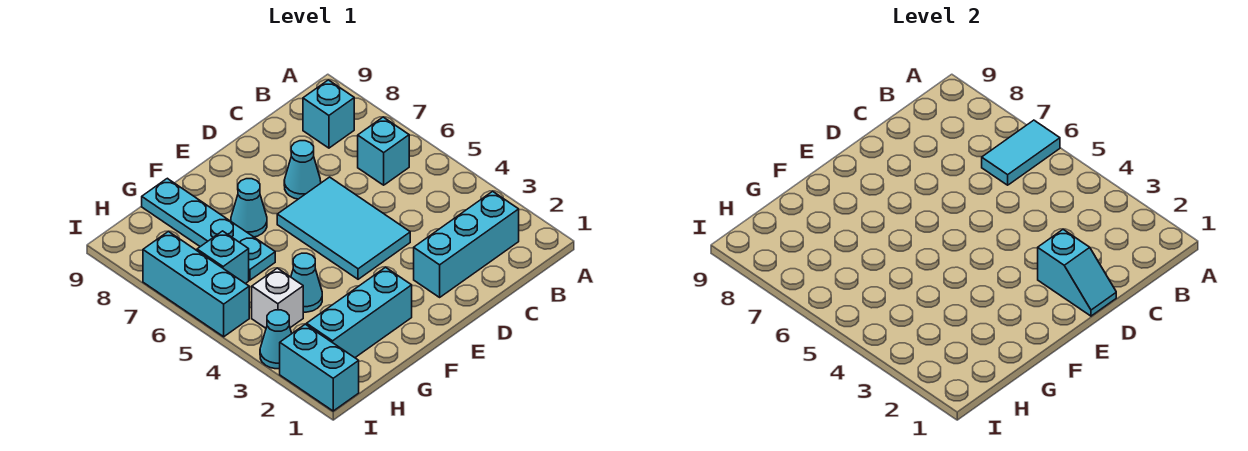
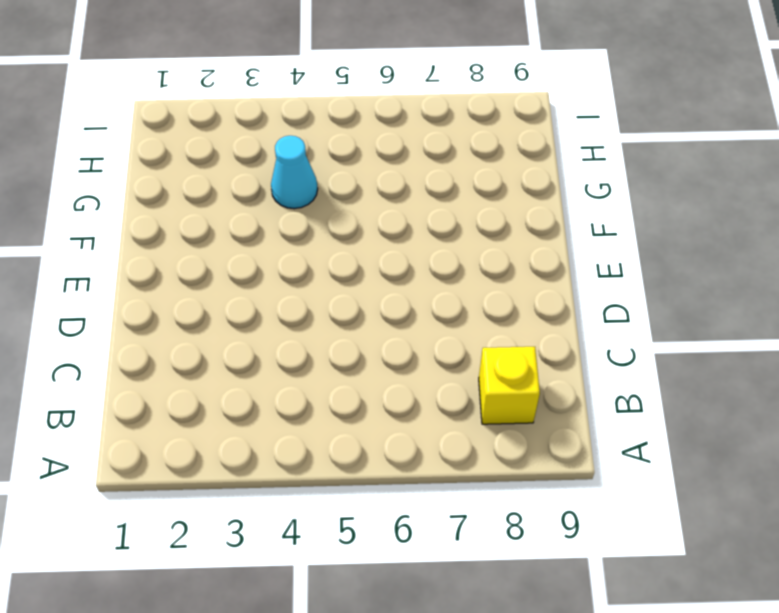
yellow 1x1 brick [479,347,540,424] -> cyan 1x1 brick [303,80,354,148]
none -> cyan 1x3 brick [414,191,519,297]
none -> cyan 1x1 brick [358,117,409,185]
none -> cyan 2x3 tile [277,177,410,279]

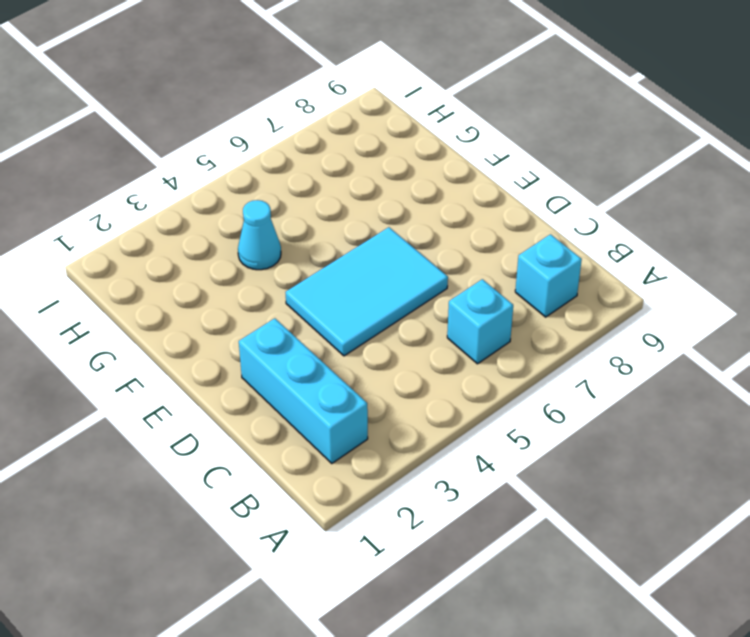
none -> cyan 1x1 cone [284,141,321,199]
none -> cyan 1x3 brick [307,267,412,358]
none -> cyan 1x1 cone [231,179,267,237]

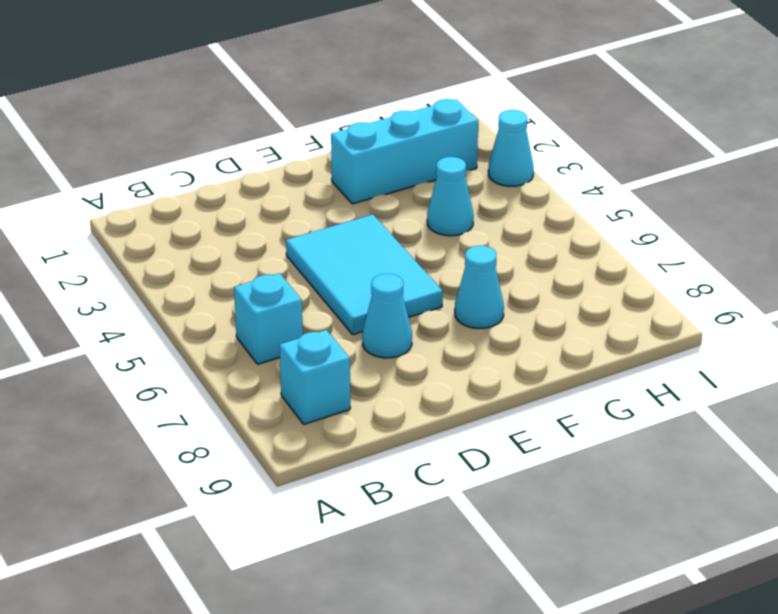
none -> cyan 1x3 brick [414,191,519,297]
none -> cyan 1x4 plate [142,178,275,280]
none -> white 1x1 brick [252,268,303,328]

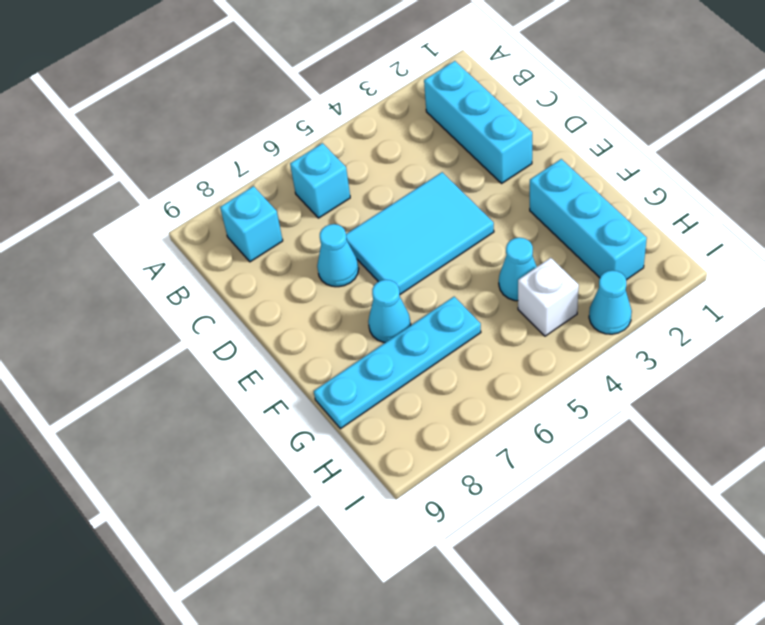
none -> cyan 1x1 brick [197,231,249,284]
none -> cyan 1x2 brick [280,324,359,411]
none -> cyan 1x3 brick [143,231,249,337]

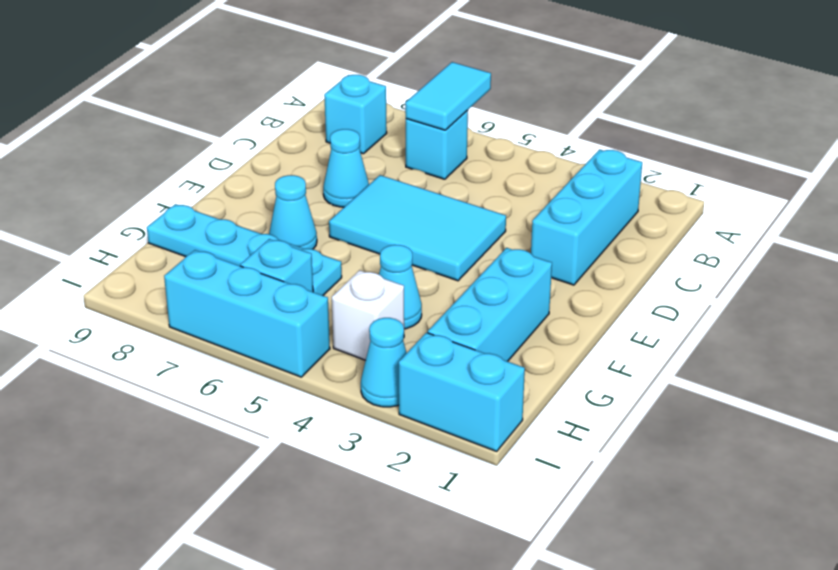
none -> cyan 1x2 slope [1038,230,1116,316]

